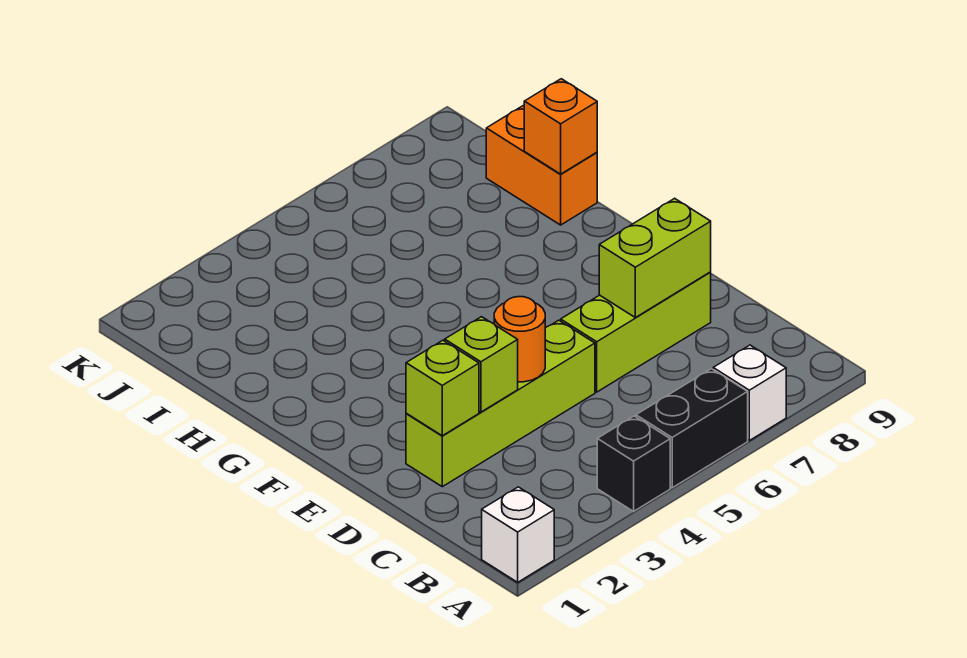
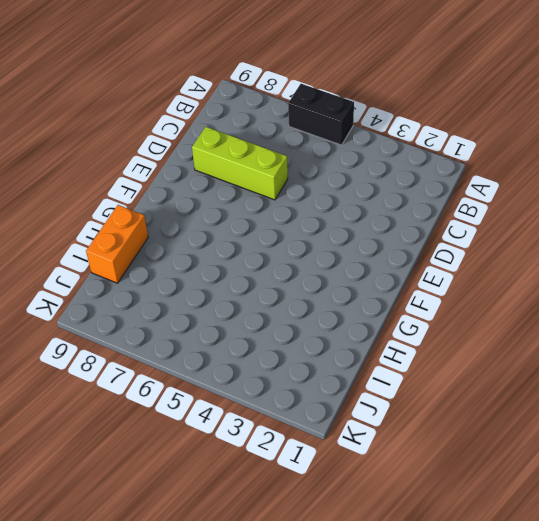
none -> white 1x1 brick [482,487,554,582]
none -> black 1x1 brick [597,416,670,511]
none -> white 1x1 brick [713,345,786,440]

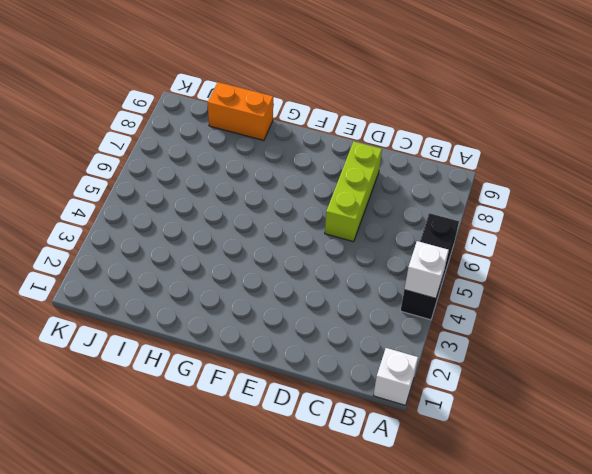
white 1x1 brick [404,241,449,298] -> white 1x1 brick moved to [713,345,786,440]
none -> lime 1x4 brick [406,320,595,487]
none -> lime 1x1 brick [406,340,479,436]
none -> lime 1x1 brick [445,317,518,412]

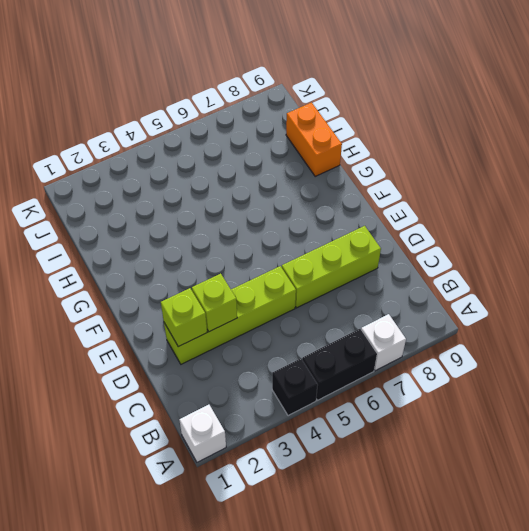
none -> orange 1x1 round brick [494,297,545,382]
none -> lime 1x2 brick [599,198,711,318]
none -> orange 1x1 brick [524,79,597,174]

